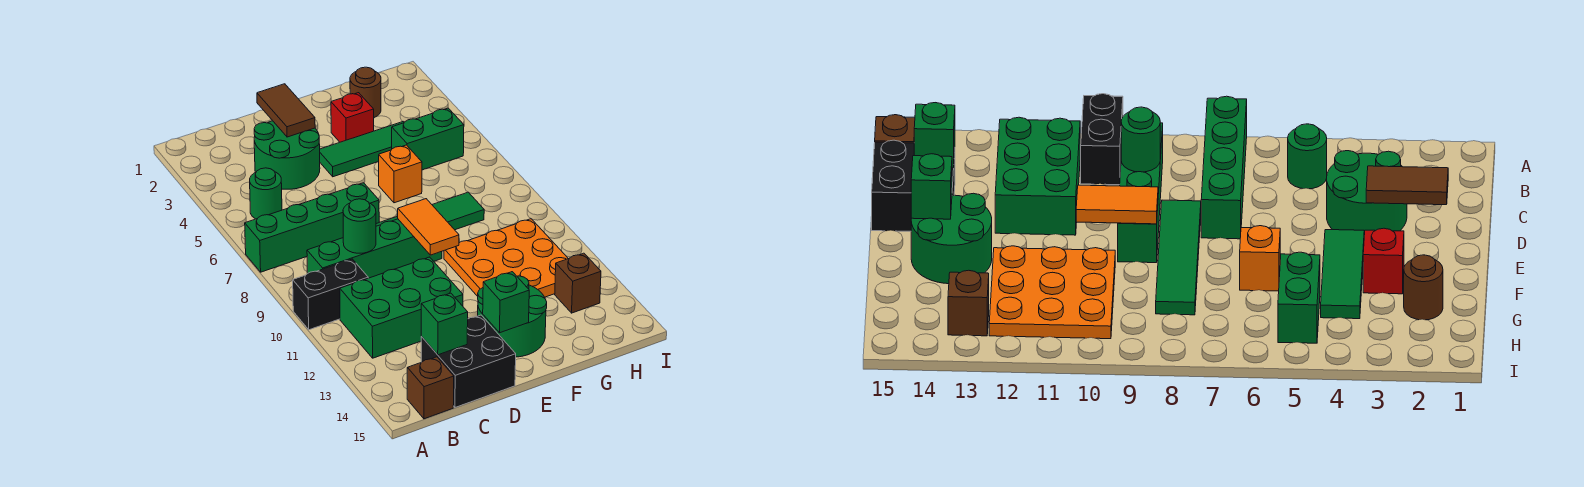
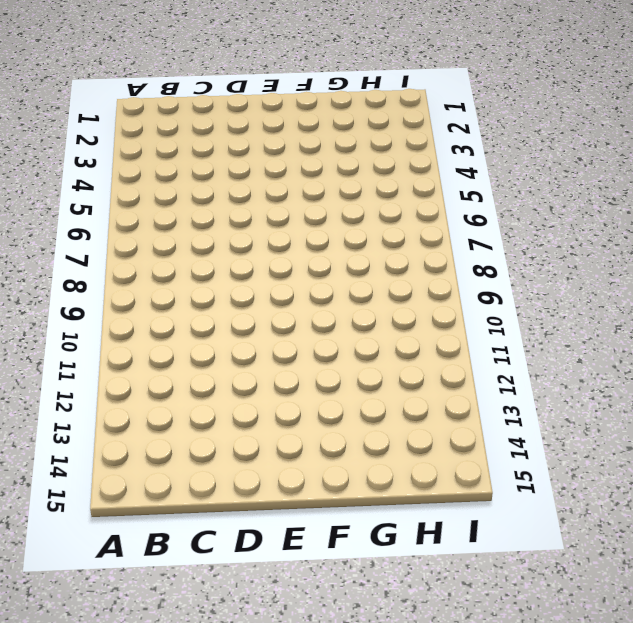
none -> green 1x4 brick [245,183,379,272]
none -> black 1x2 brick [293,259,368,330]
none -> green 1x1 round brick [250,168,282,219]

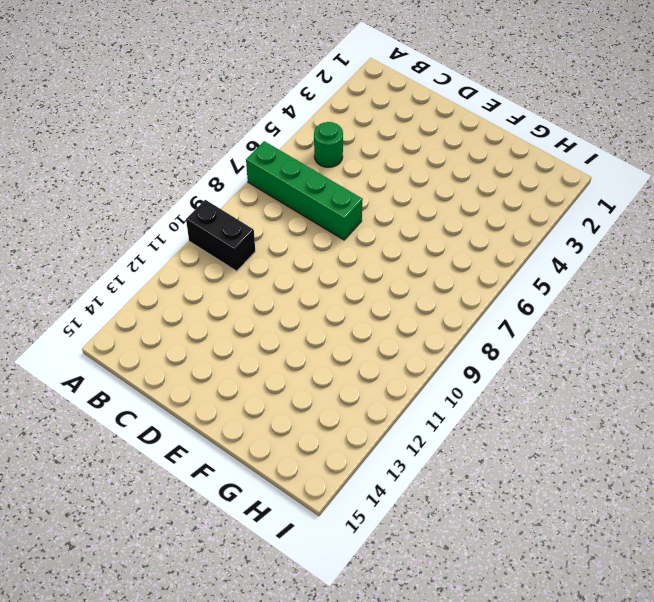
none -> green 1x4 brick [307,219,442,278]
none -> green 2x3 brick [340,257,463,358]
none -> brown 1x1 brick [407,357,454,419]

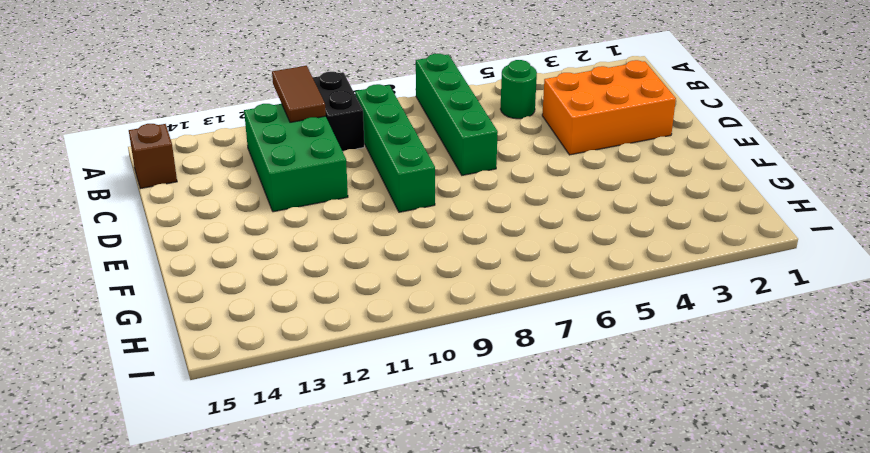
brown 1x2 tile [272,66,326,122] -> brown 1x2 tile turned to [257,84,315,137]
orange 2x3 brick [542,60,676,155] -> green 2x2 round brick [254,121,320,189]
none -> black 2x2 brick [421,315,516,407]
none -> green 1x4 tile [376,192,484,230]
none -> green 1x3 tile [320,122,404,177]

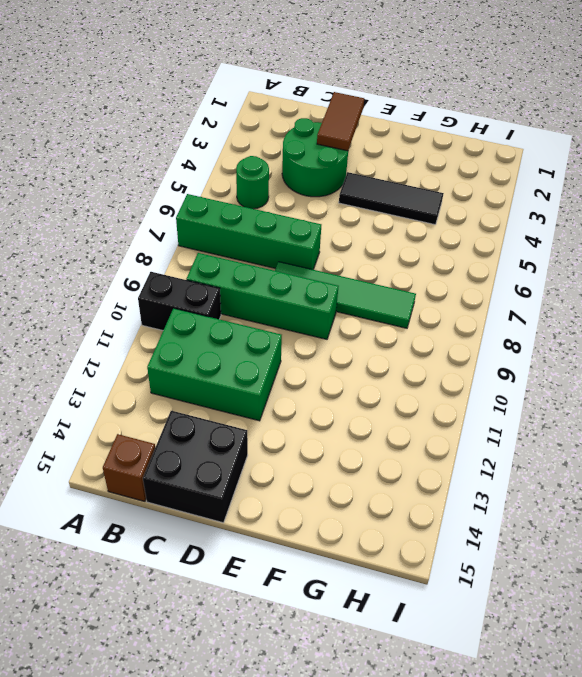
black 1x3 tile [339,172,444,225] -> green 1x3 tile [320,122,404,177]
none -> green 2x2 round brick [478,276,547,357]
none -> red 1x1 brick [331,93,374,142]
none -> orange 1x1 brick [379,145,422,203]

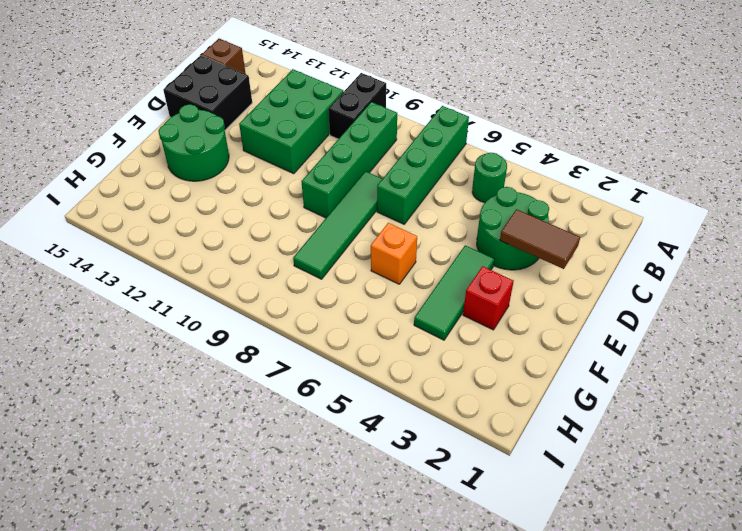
none -> orange 3x3 plate [444,219,568,297]
none -> brown 1x1 round brick [350,67,381,117]
none -> green 1x2 brick [392,108,464,170]

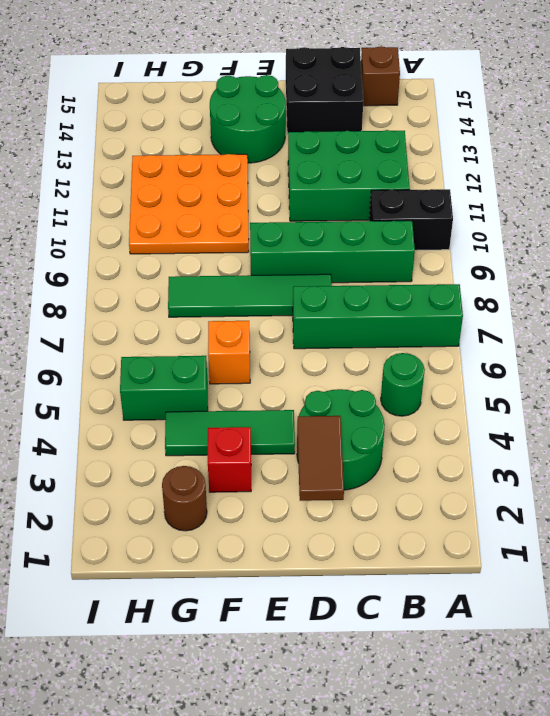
none -> brown 1x1 brick [555,253,601,313]
none -> green 1x1 round brick [343,199,376,253]
none -> green 1x1 brick [421,293,468,355]

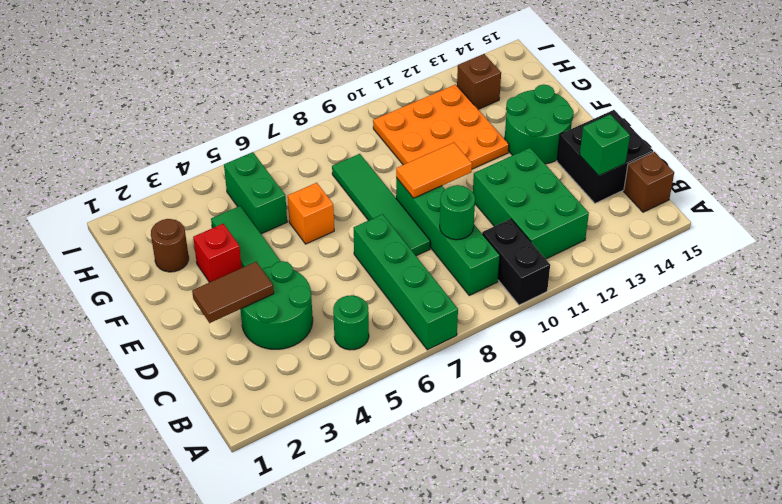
none -> green 1x1 brick [483,272,529,333]

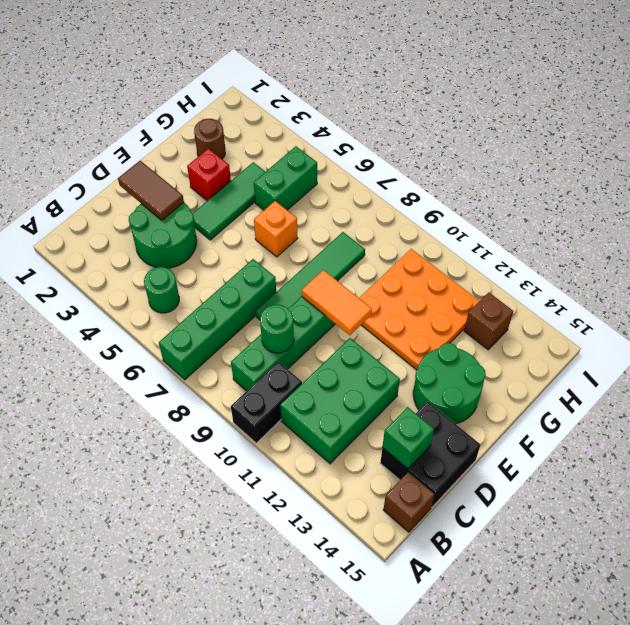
none -> green 1x1 brick [483,272,529,333]

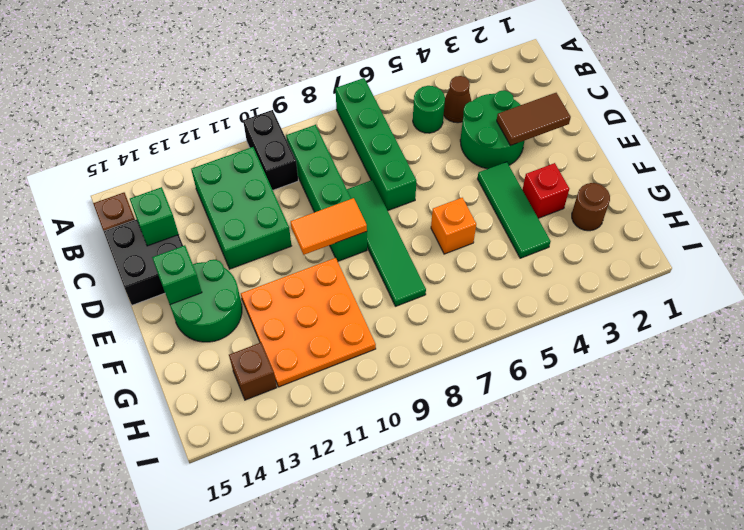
brown 1x1 cone [444,76,471,123] -> none
none -> green 1x2 brick [392,108,464,170]
none -> green 1x1 round brick [343,199,376,253]

